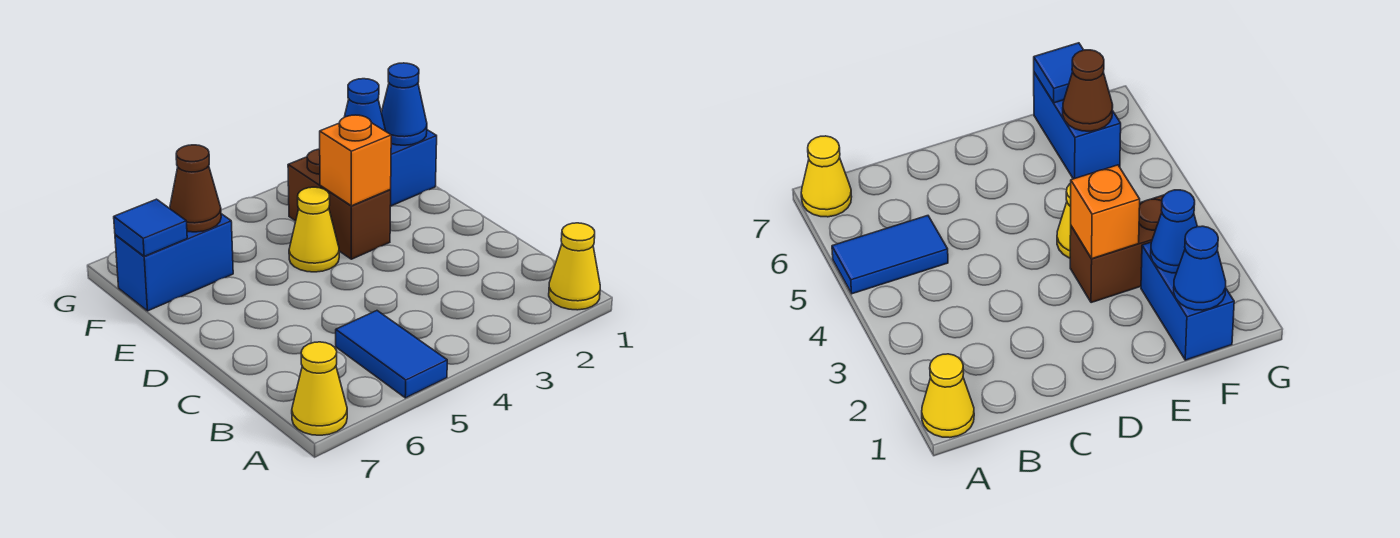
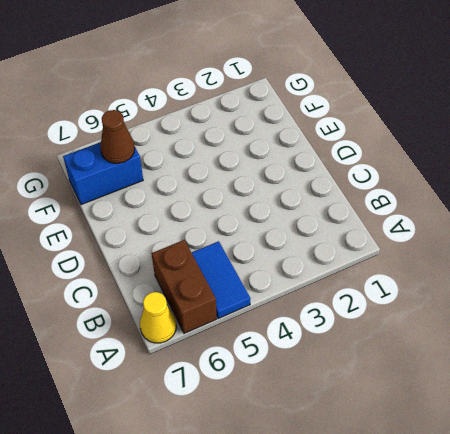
brown 1x2 brick [152,240,217,333] -> brown 1x2 brick moved to [288,149,391,259]
none -> yellow 1x1 cone [549,223,600,310]
none -> yellow 1x1 cone [289,187,339,272]
none -> blue 1x2 brick [390,130,437,206]

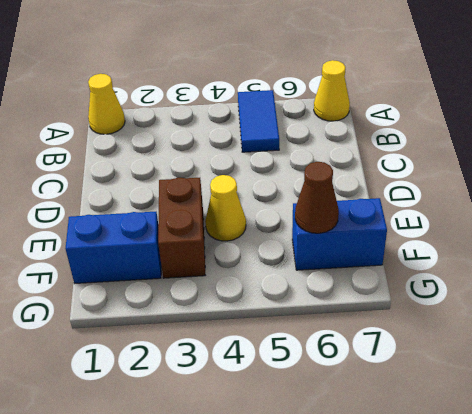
none -> orange 1x1 brick [320,115,391,206]
none -> blue 1x1 cone [381,63,427,145]
none -> blue 1x1 cone [345,79,386,131]

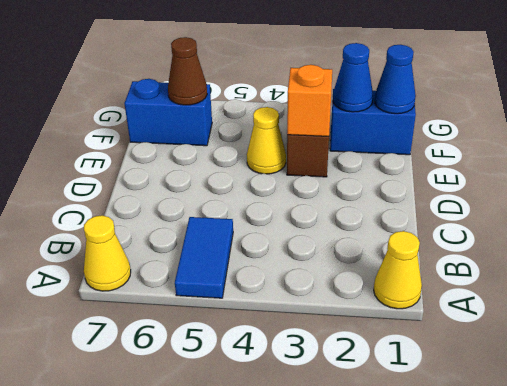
none -> blue 1x1 tile [114,199,187,256]

